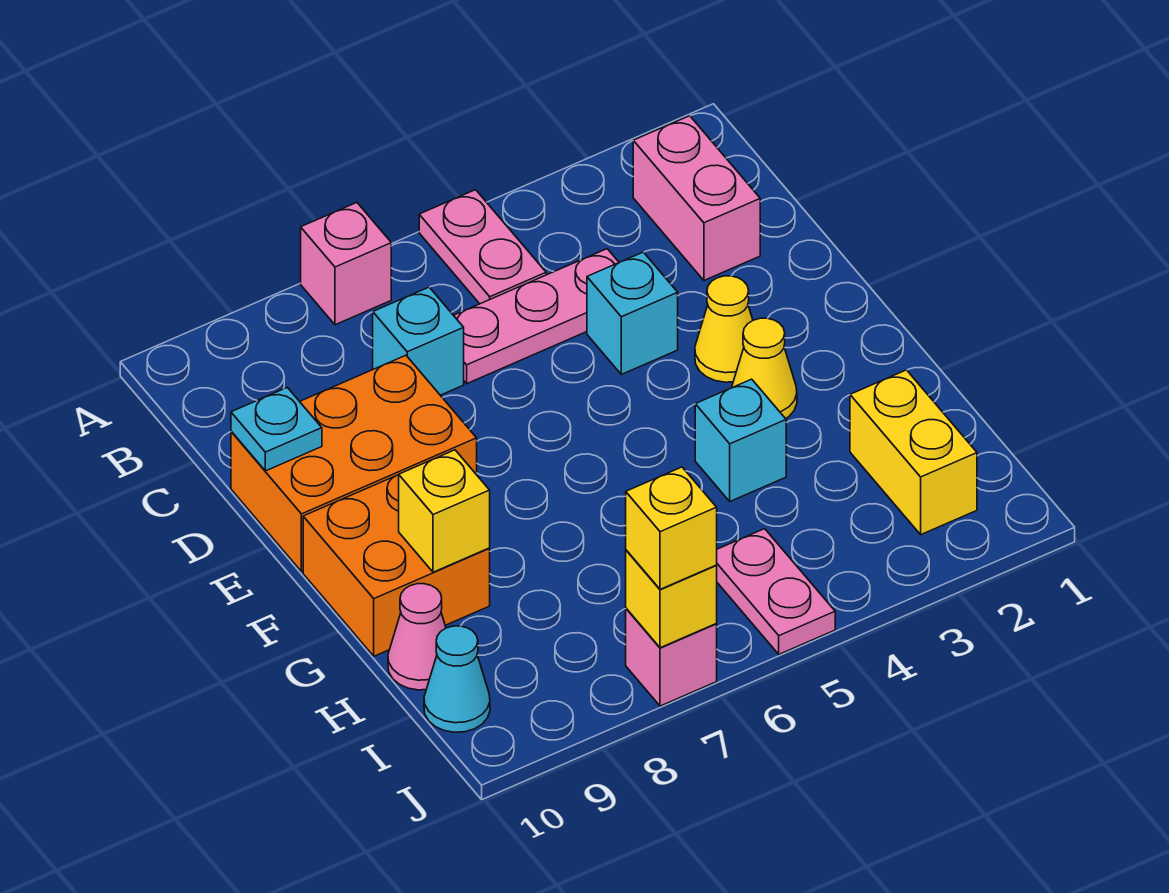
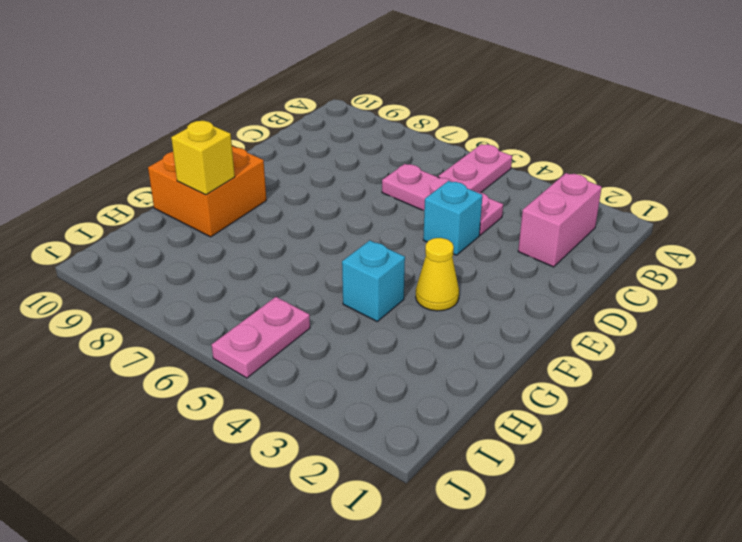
none -> pink 1x1 brick [301,203,391,325]
none -> cyan 1x1 brick [373,287,464,395]
none -> orange 2x3 brick [231,355,477,572]

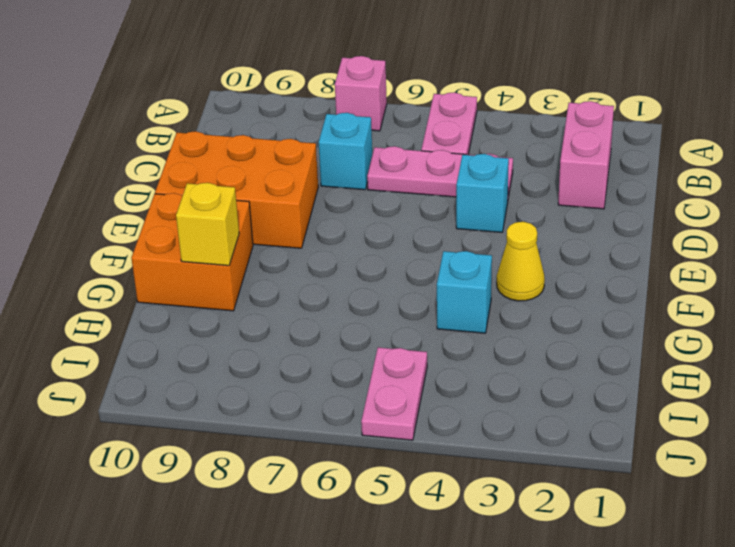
none -> yellow 1x1 cone [695,276,753,382]
none -> yellow 1x2 brick [850,370,977,535]
none -> pink 1x1 cone [388,584,446,690]

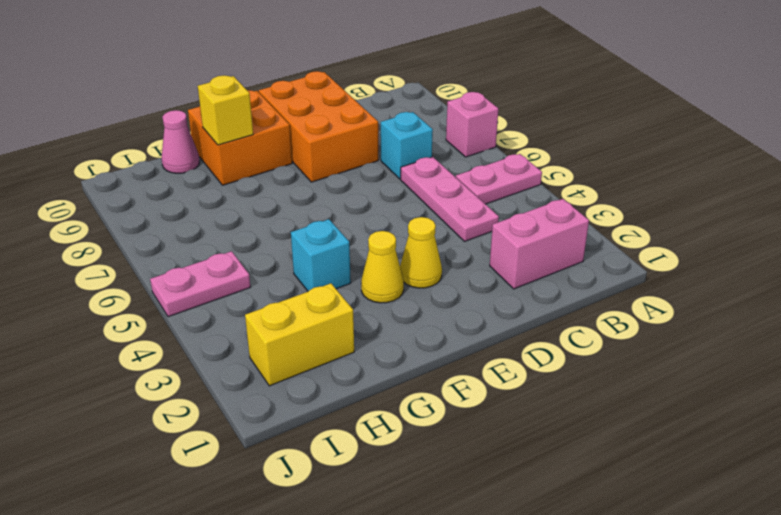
none -> cyan 1x1 brick [587,252,678,374]
none -> cyan 1x1 cone [424,626,490,732]
none -> pink 1x1 brick [626,609,717,706]

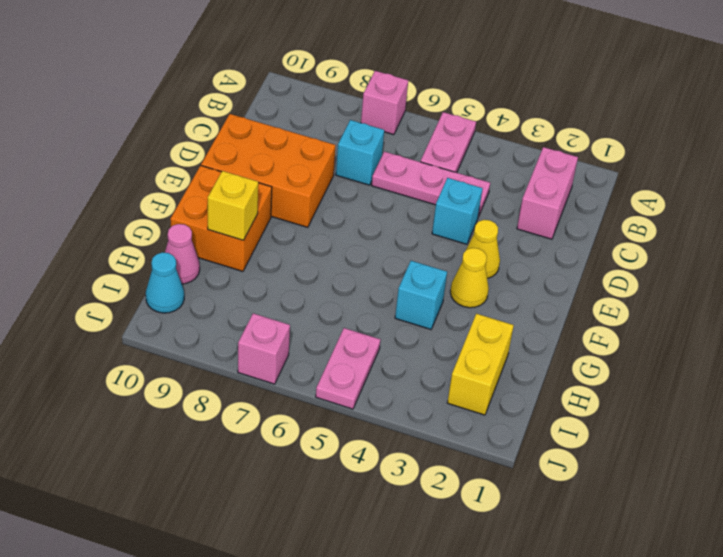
none -> cyan 1x1 plate [231,387,322,471]
none -> yellow 1x1 brick [626,550,717,648]
none -> yellow 1x1 brick [626,467,717,589]

